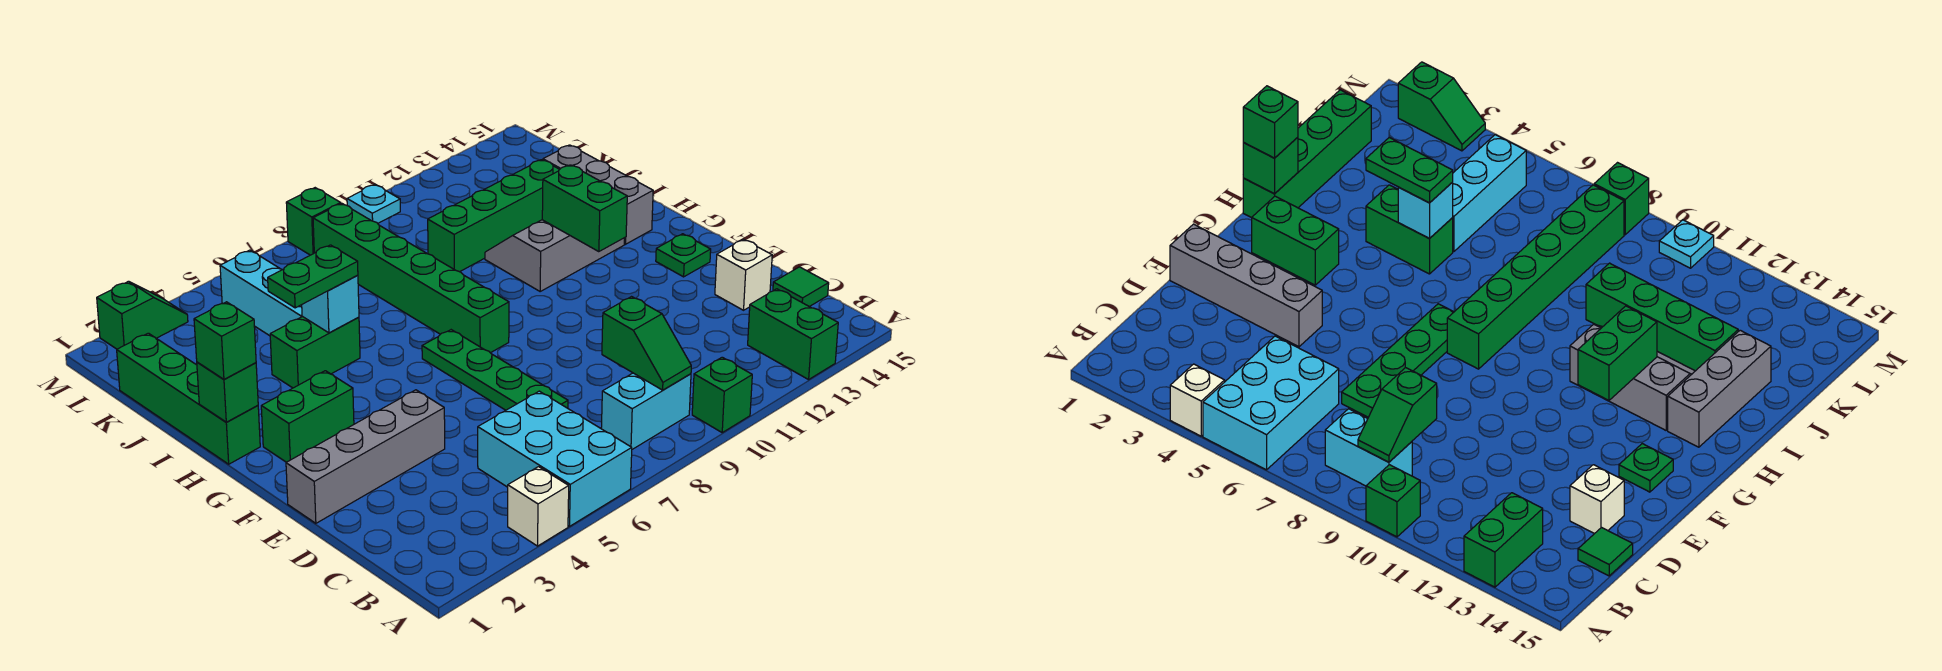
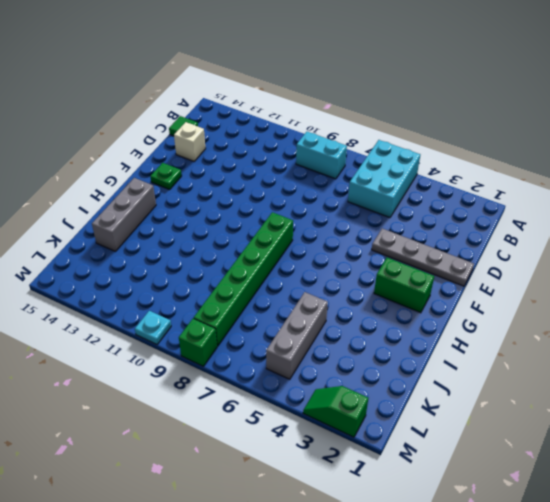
grey 1x4 plate [372,228,474,286] -> grey 1x4 brick [286,390,445,523]
grey 1x3 brick [266,292,328,379] -> cyan 1x3 brick [220,250,302,336]
none -> white 1x1 brick [508,467,569,546]
none -> green 1x1 brick [692,357,752,432]
none -> green 1x2 brick [748,289,838,380]

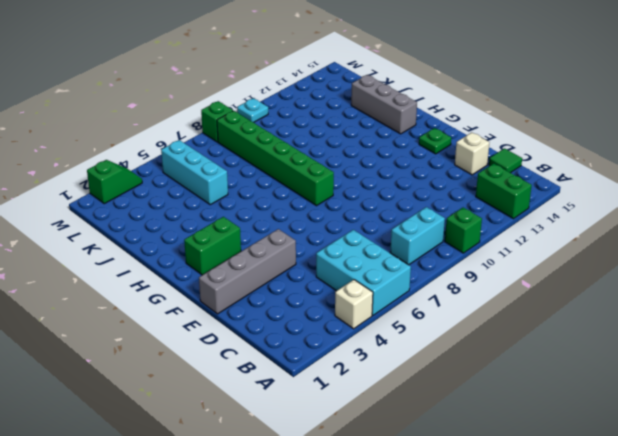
none -> green 1x4 plate [422,330,568,410]
none -> green 1x4 brick [117,333,260,464]
none -> grey 2x3 slope [485,220,624,291]

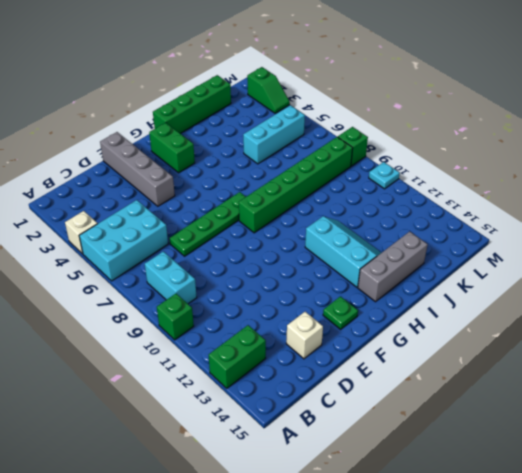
cyan 2x3 slope [305,217,381,287] -> grey 2x3 slope [485,220,624,291]
none -> green 1x1 tile [773,267,829,307]
none -> green 1x2 brick [270,316,360,388]
none -> green 1x4 brick [428,160,560,272]

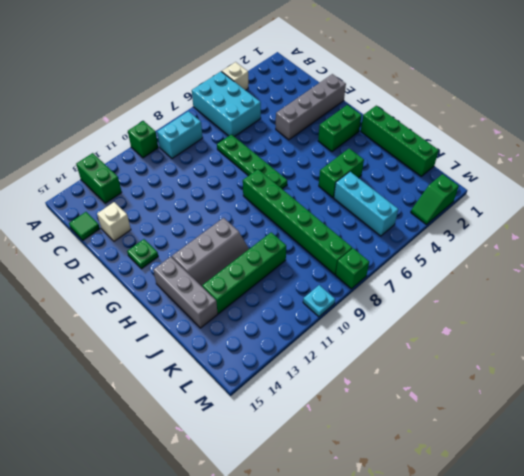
none -> green 1x2 slope [602,297,691,390]
none -> green 1x2 brick [542,165,627,252]
none -> green 1x1 brick [197,362,258,422]

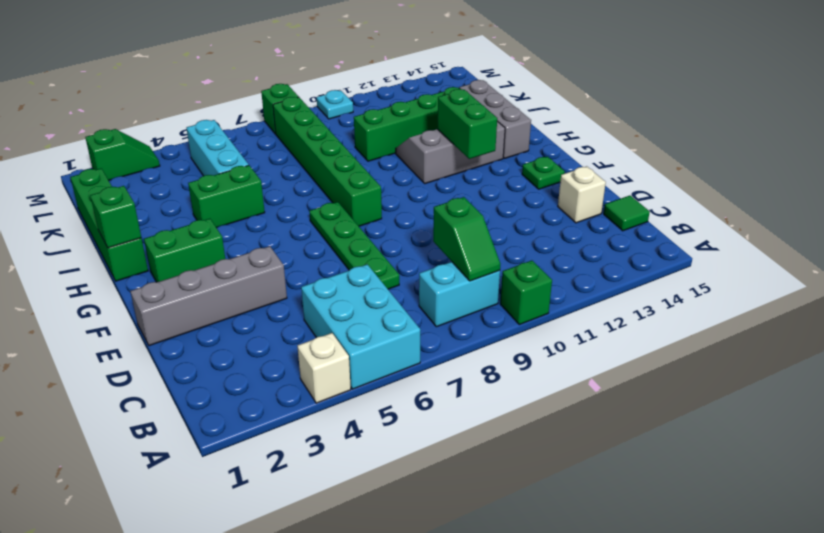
none -> green 1x2 brick [748,289,838,380]
none -> cyan 1x1 brick [302,275,359,333]
none -> green 1x1 brick [194,302,256,379]

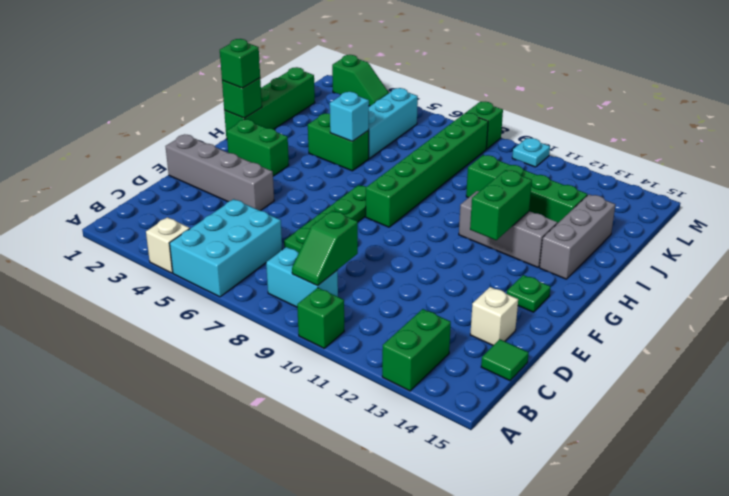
none -> green 1x2 plate [268,245,358,308]

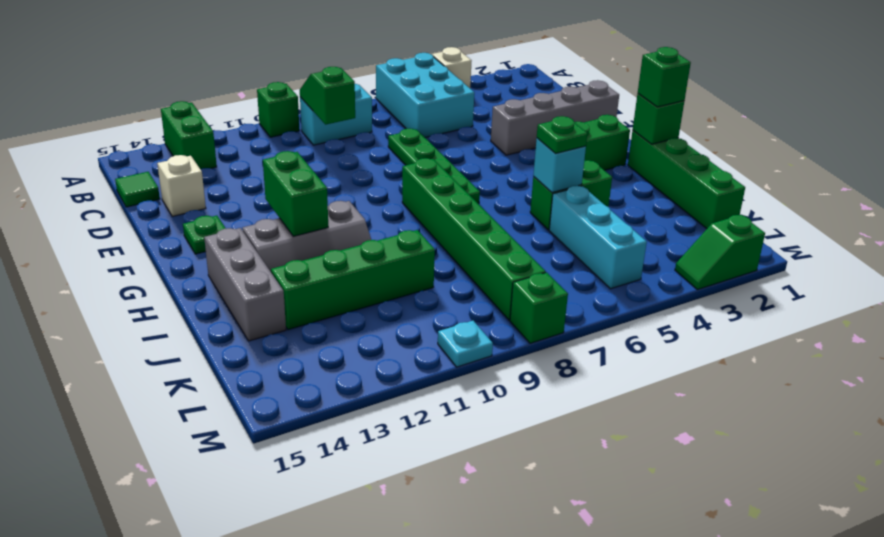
green 1x1 plate [537,116,587,154] -> green 1x2 plate [268,245,358,308]

